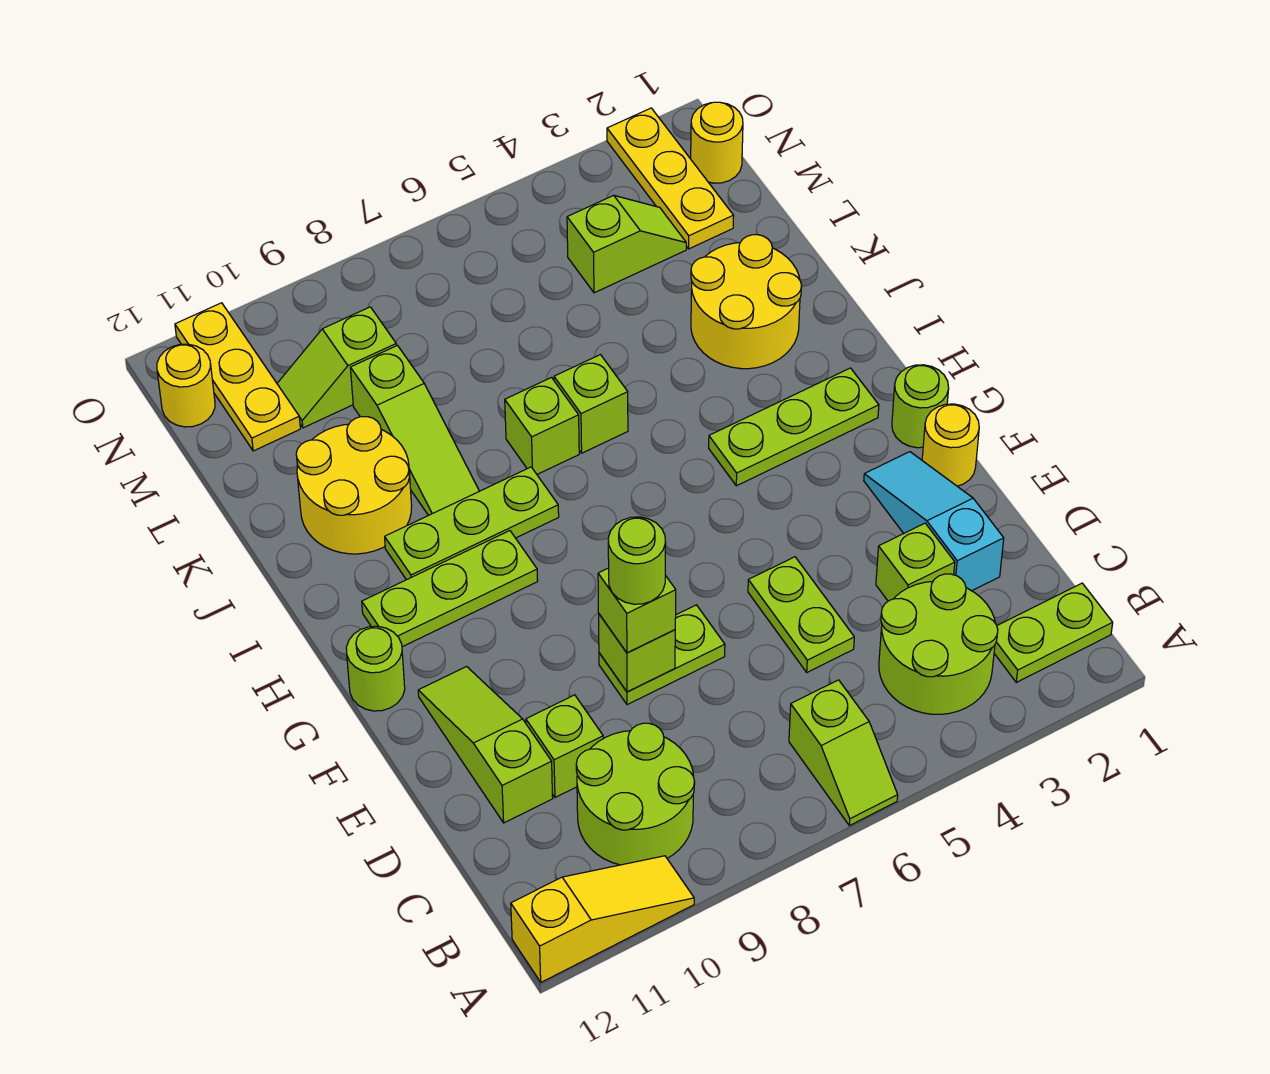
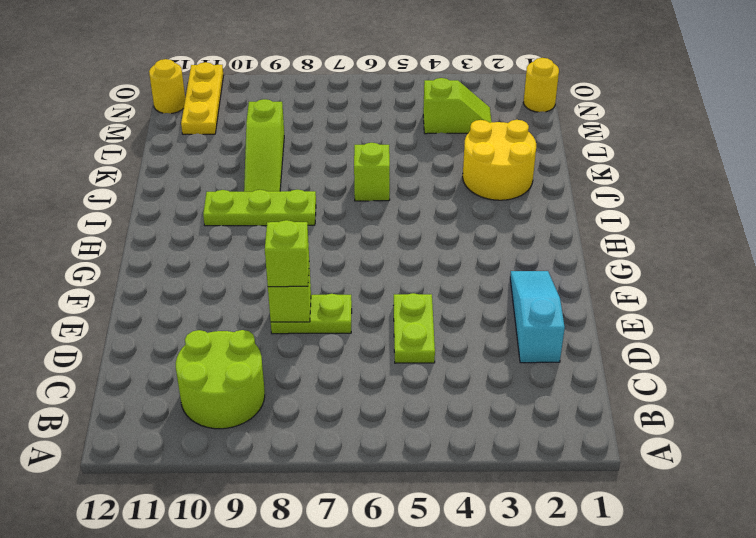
none -> lime 1x2 slope [789,680,898,826]
none -> yellow 1x3 slope [511,856,694,982]
none -> lime 1x2 plate [994,583,1113,682]
none -> lime 2x2 round brick [879,574,998,714]

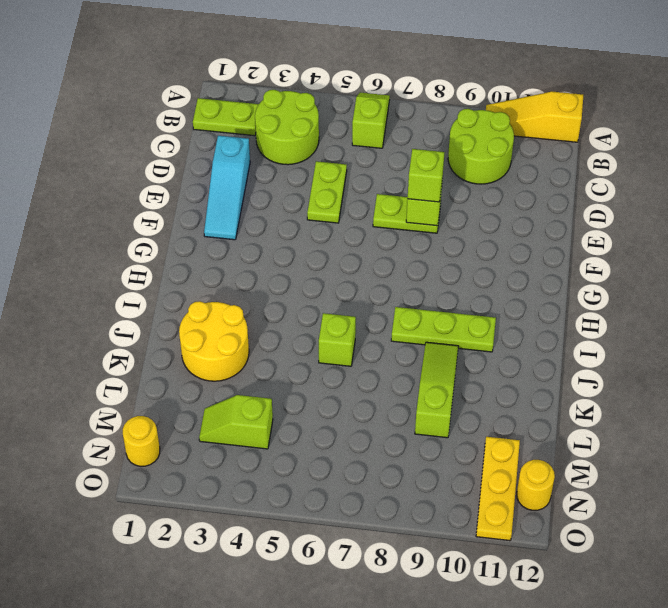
none -> lime 1x1 brick [876,523,955,601]
none -> lime 1x1 brick [526,695,603,797]
none -> lime 1x3 slope [418,667,553,823]
none -> yellow 1x1 round brick [922,404,979,486]

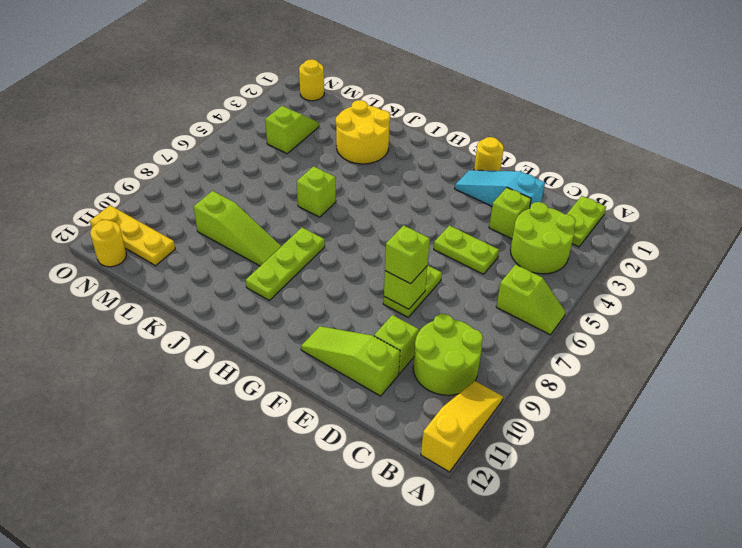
none -> lime 1x1 round brick [892,365,949,448]
none -> lime 1x1 round brick [346,626,405,711]
none -> lime 1x3 plate [709,368,879,486]
none -> lime 1x3 plate [362,531,538,647]

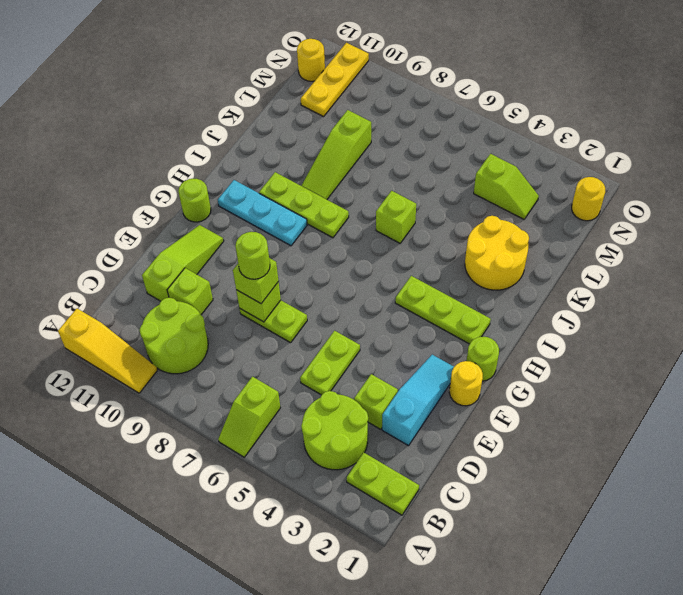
cyan 1x3 plate [218,180,307,246] -> lime 1x3 plate [362,531,538,647]
none -> lime 1x1 brick [505,378,579,474]
none -> yellow 2x2 round brick [296,417,412,554]
none -> yellow 1x3 plate [607,108,734,249]
none -> lime 1x2 slope [277,307,396,428]

